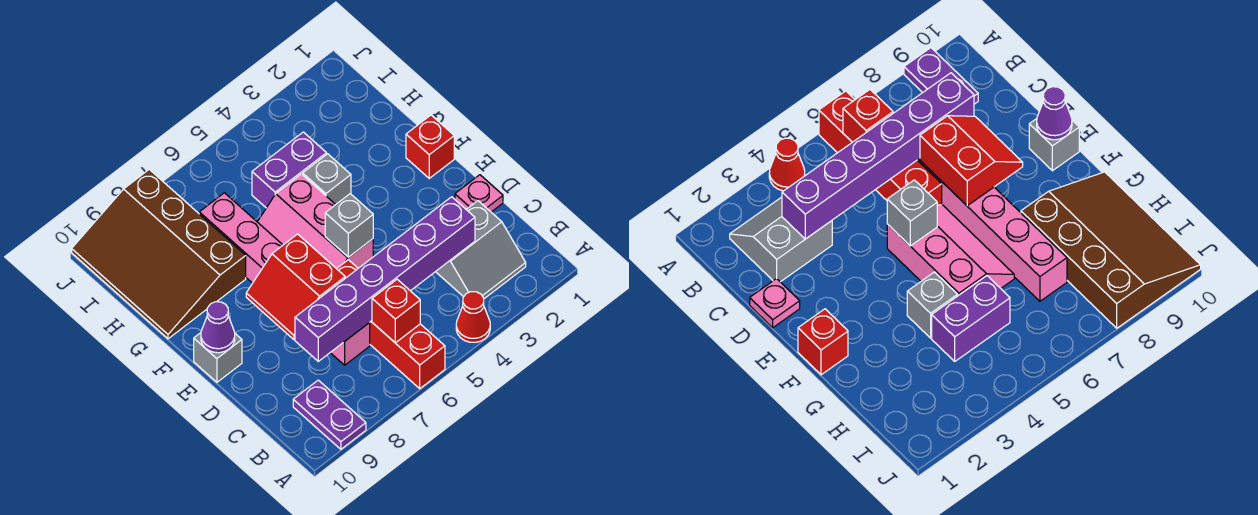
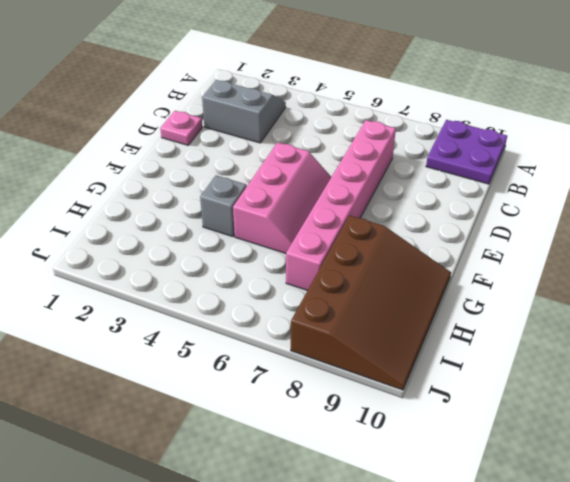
purple 2x2 plate [426,120,507,184] -> purple 1x2 plate [293,380,366,449]
none -> red 1x1 cone [456,292,490,342]
none -> red 1x4 brick [337,260,445,389]
none -> grey 1x1 brick [194,333,242,382]

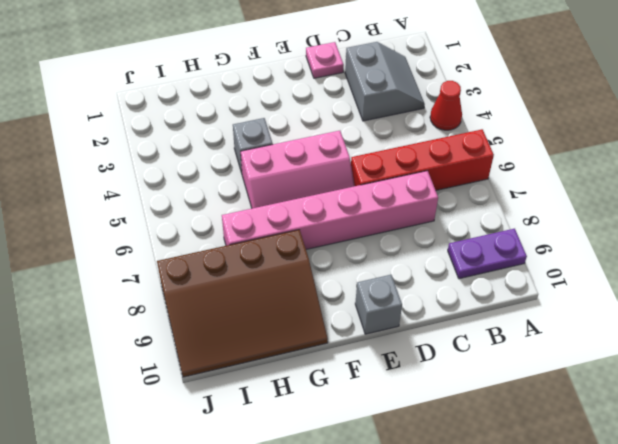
none -> red 1x1 brick [406,115,454,178]
none -> purple 1x2 brick [252,132,327,208]
none -> red 1x1 brick [372,279,420,343]

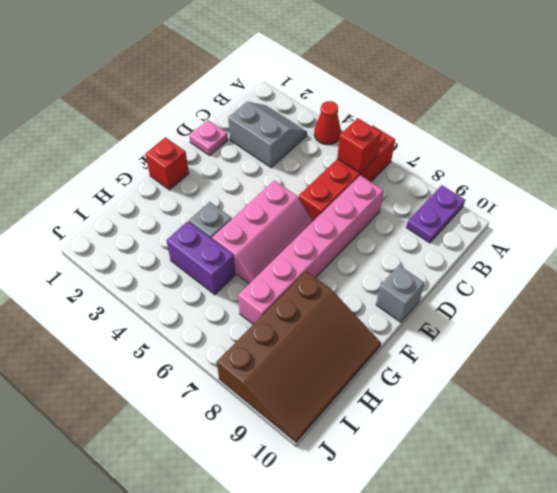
none -> purple 1x6 brick [295,197,475,361]
none -> red 2x2 slope [246,234,345,340]
none -> grey 1x1 brick [325,194,373,257]

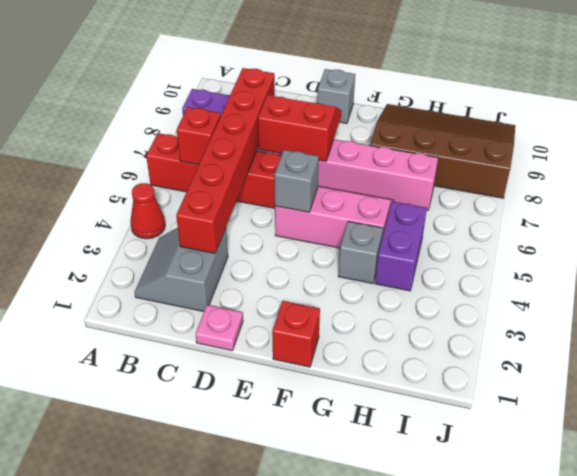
red 1x6 brick [176,68,275,253] -> purple 1x6 brick [295,197,475,361]
none -> purple 1x1 cone [201,302,235,353]

